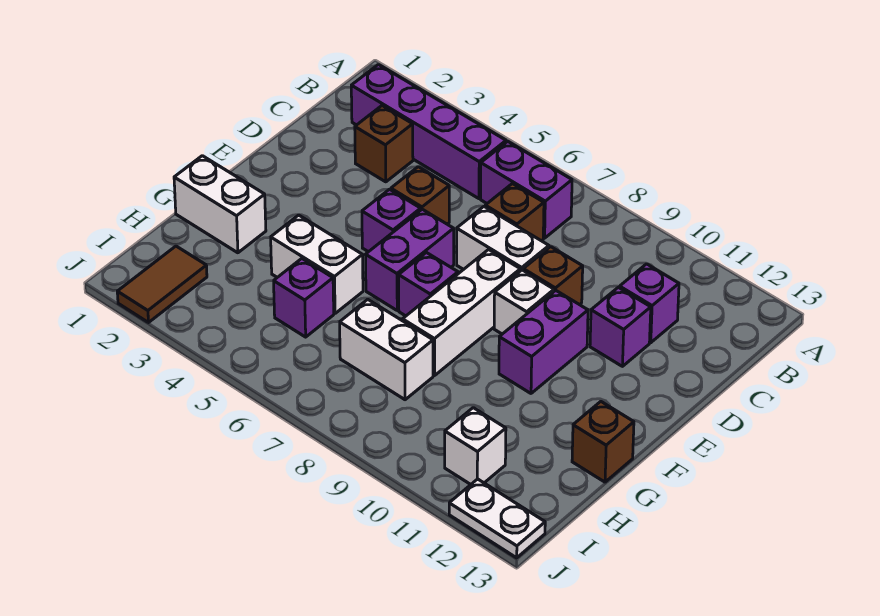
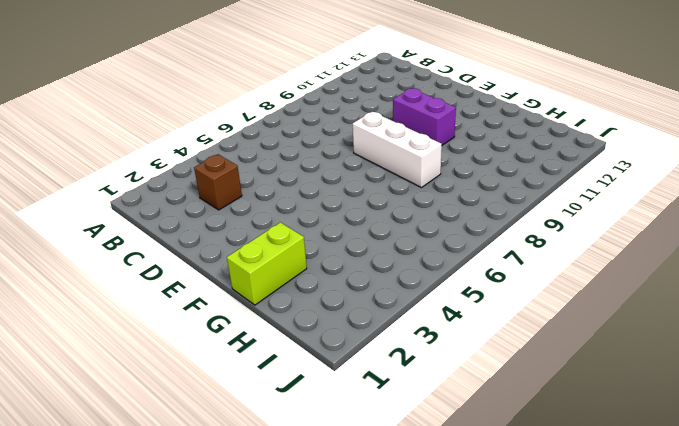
lime 1x2 brick [227,222,307,305] -> white 1x2 brick [174,156,266,253]
none -> purple 1x4 brick [351,65,506,199]
none -> purple 1x2 brick [481,141,572,238]
none -> brown 1x1 brick [485,184,544,241]

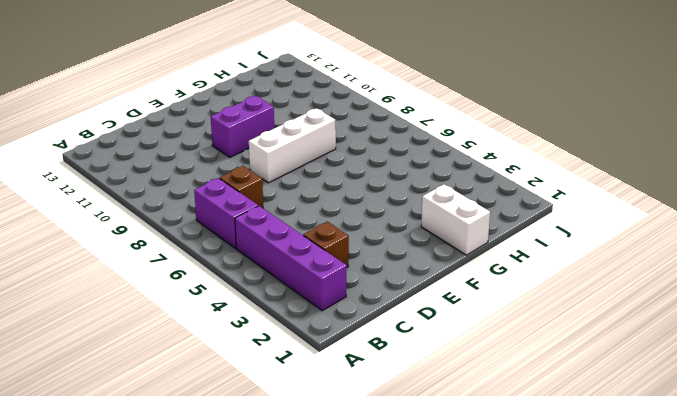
none -> purple 1x1 brick [620,264,679,343]
none -> brown 1x1 brick [391,167,449,224]
none -> white 1x2 brick [457,206,549,271]

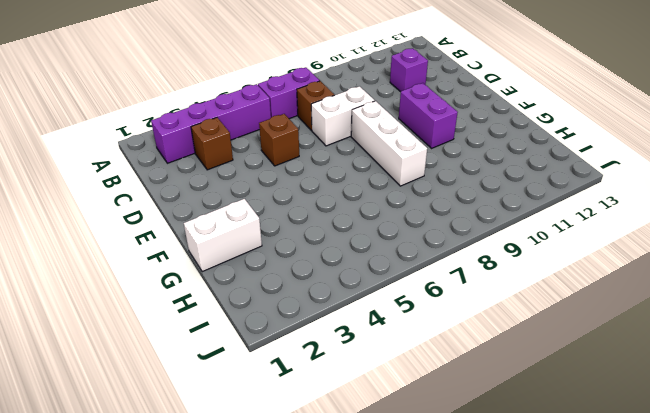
none -> brown 1x1 brick [523,247,583,305]
none -> purple 1x1 brick [590,287,651,366]
none -> purple 1x1 brick [362,189,421,252]

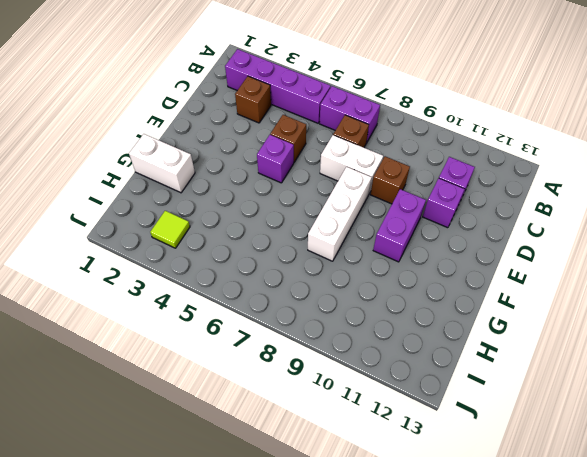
lime 1x1 tile [150,211,190,248] -> none
none -> purple 1x2 brick [365,209,454,310]
none -> white 1x1 brick [494,270,554,334]
none -> purple 1x1 brick [399,252,458,316]

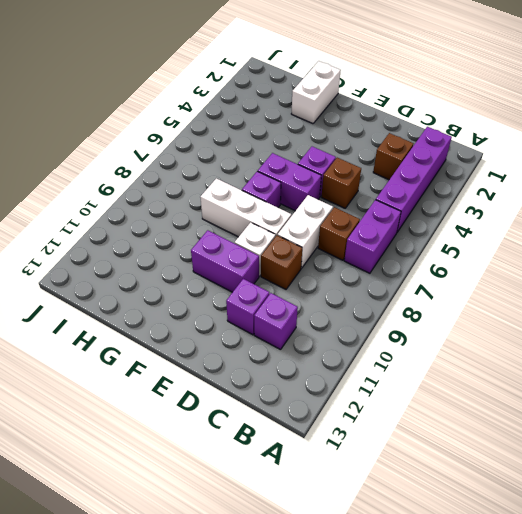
none -> white 1x2 brick [271,215,363,313]
none -> brown 1x1 brick [572,402,634,482]
none -> purple 1x1 brick [274,259,334,337]

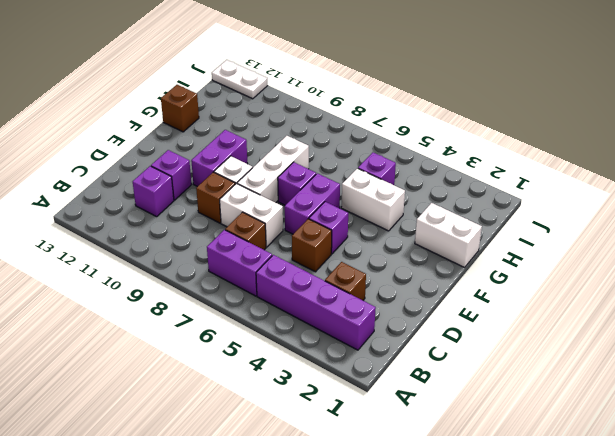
none -> white 1x2 brick [340,299,433,400]
none -> brown 1x2 tile [117,246,207,322]
none -> white 1x1 brick [445,408,506,484]

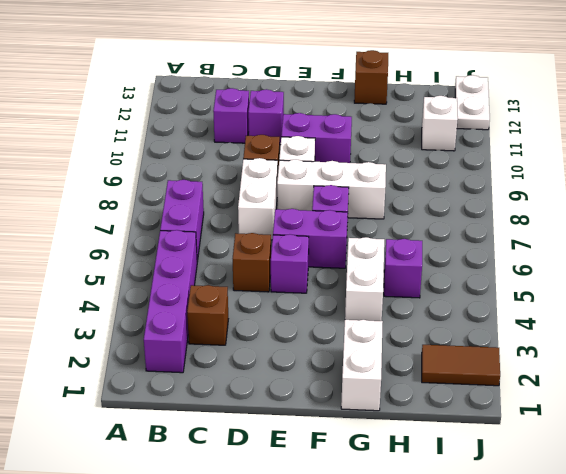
none -> brown 1x1 brick [485,184,544,241]
none -> white 1x2 brick [340,299,433,400]

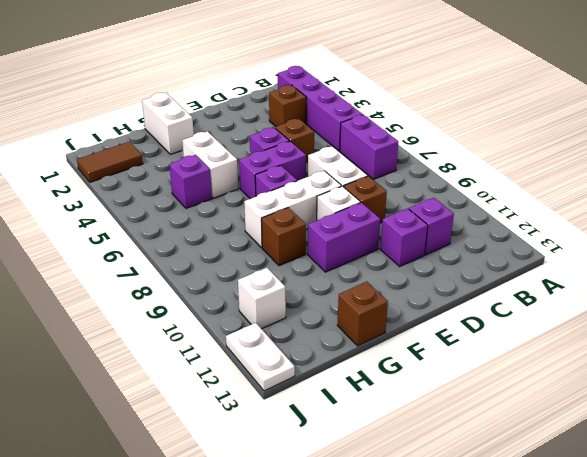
brown 1x1 brick [262,208,306,266] -> brown 1x1 brick moved to [485,184,544,241]
none -> white 1x2 brick [340,299,433,400]

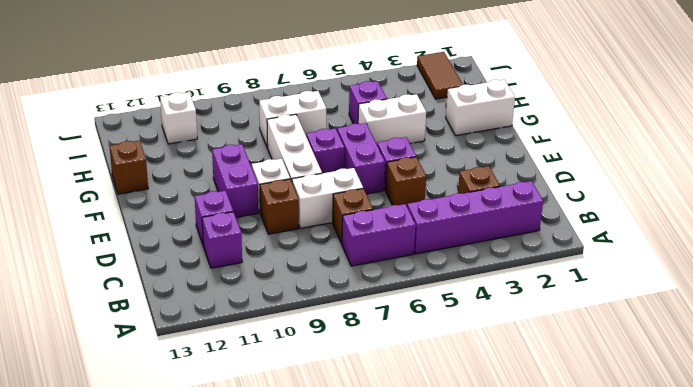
none -> white 1x2 plate [449,479,545,558]

